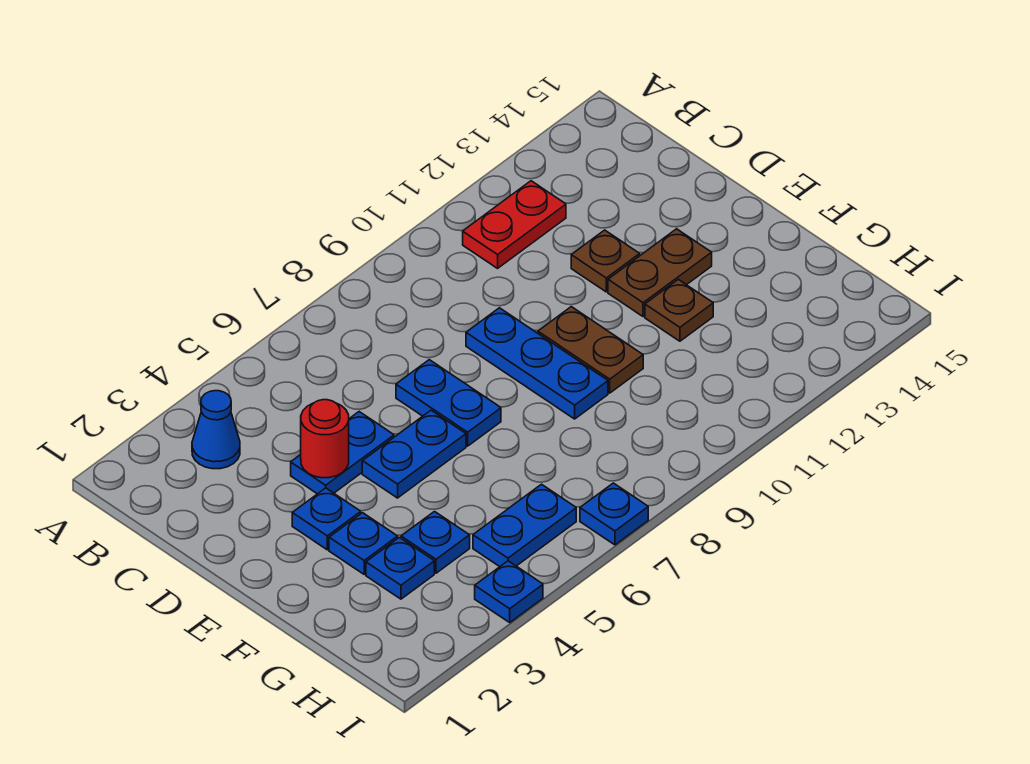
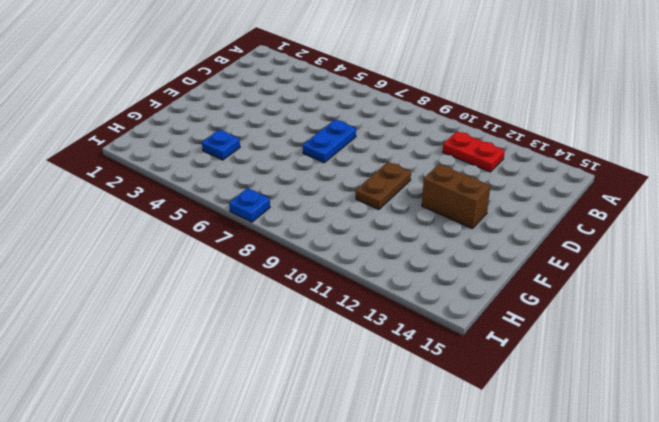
brown 1x2 brick [422,164,490,229] -> brown 1x2 plate [608,229,712,317]
none -> blue 1x1 cone [192,391,240,469]
none -> blue 1x2 plate [291,412,394,494]
none -> blue 1x3 plate [466,308,608,419]

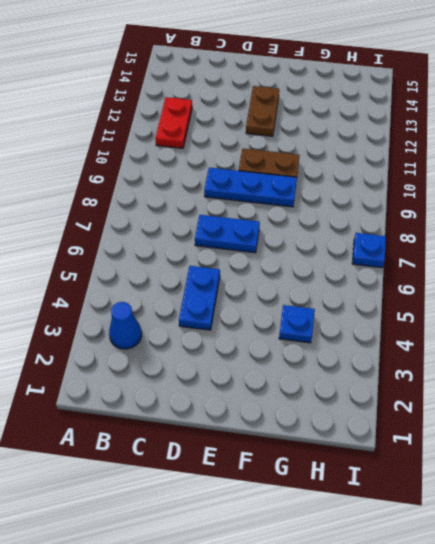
none -> brown 1x1 plate [571,230,640,292]
none -> blue 1x1 plate [292,488,361,550]
none -> blue 1x2 plate [362,410,466,498]

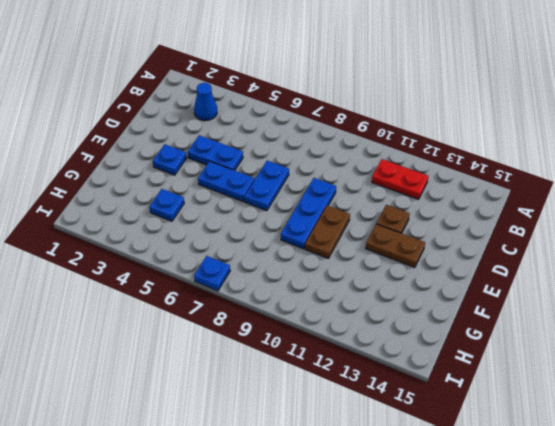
none -> blue 1x1 plate [329,513,398,574]
none -> brown 1x1 plate [645,279,713,341]
none -> blue 1x1 plate [366,537,434,599]

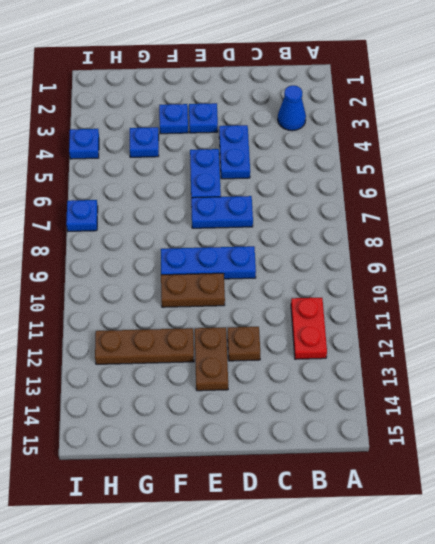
brown 1x3 plate [95,328,194,364] -> brown 1x1 plate [645,279,713,341]
none -> blue 1x1 plate [366,537,434,599]
none -> blue 1x2 plate [473,484,576,567]
none -> red 1x1 round brick [301,400,349,478]

